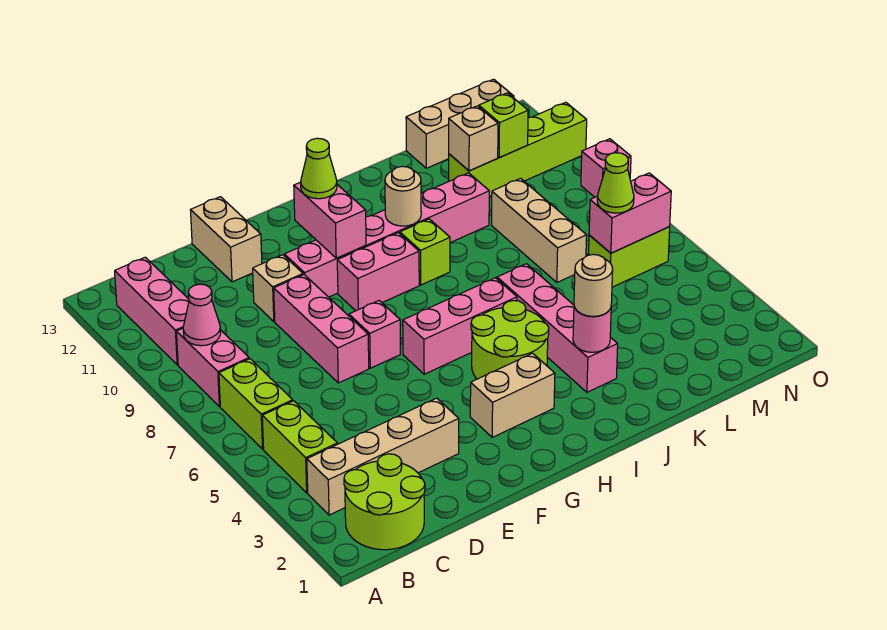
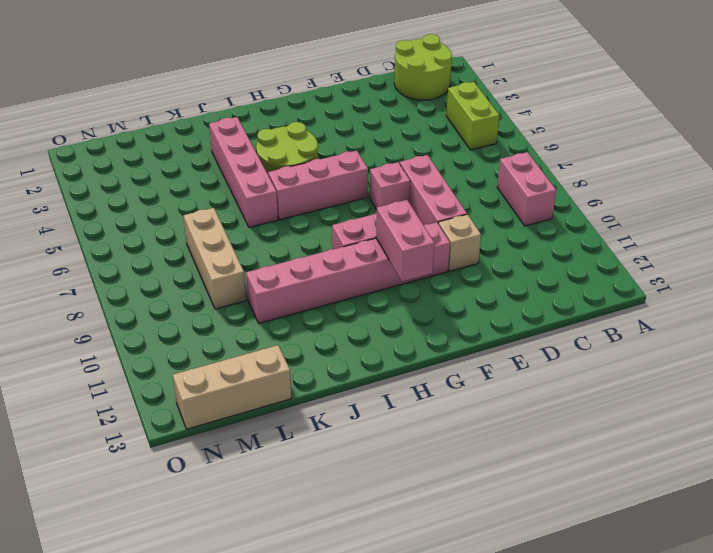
none -> tan 1x4 brick [307,398,459,515]
none -> lime 1x2 brick [219,359,293,449]
none -> pink 1x3 brick [115,257,189,365]
none -> tan 1x2 brick [191,197,262,282]

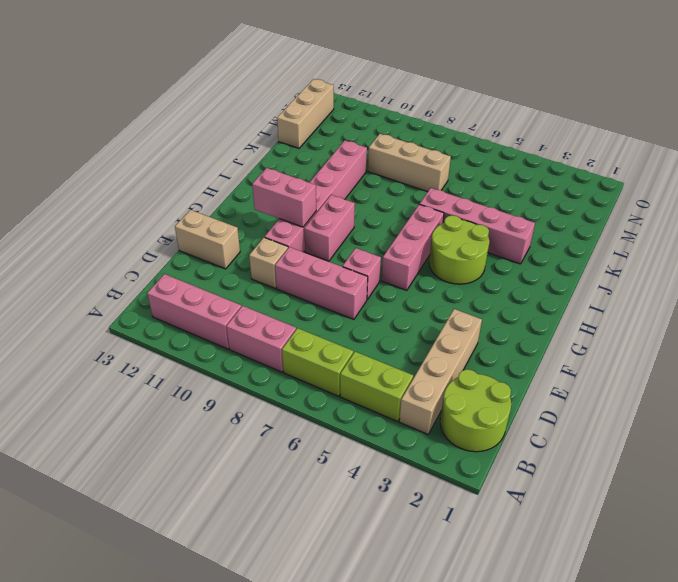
none -> tan 1x2 brick [470,353,555,437]
none -> lime 1x1 brick [400,219,450,285]
none -> lime 1x4 brick [449,102,587,197]
none -> lime 1x2 brick [589,227,670,287]

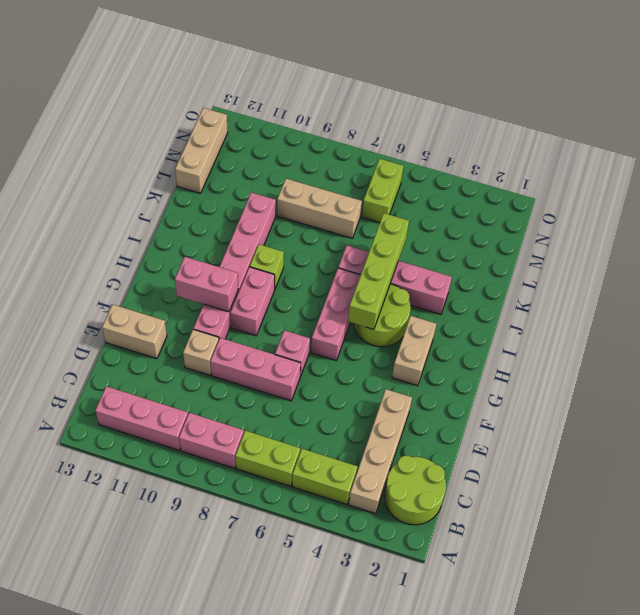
lime 1x4 brick [348,213,409,329] -> lime 1x4 brick moved to [449,102,587,197]
none -> pink 1x1 brick [581,139,631,197]
none -> pink 1x1 cone [183,284,221,346]
none -> tan 1x1 round brick [385,166,421,226]
none -> pink 1x1 round brick [573,307,611,352]

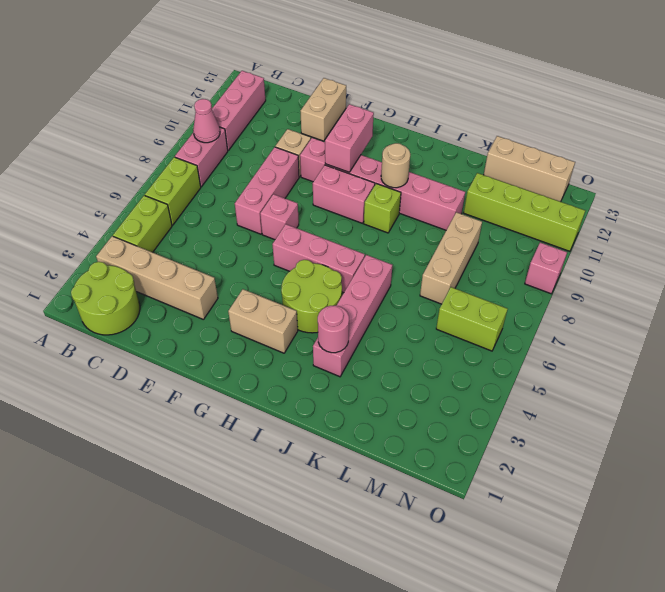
none -> tan 1x1 brick [449,106,498,171]
none -> pink 1x2 brick [589,173,671,253]
none -> lime 1x1 brick [479,93,528,158]
none -> lime 1x1 cone [301,138,337,199]

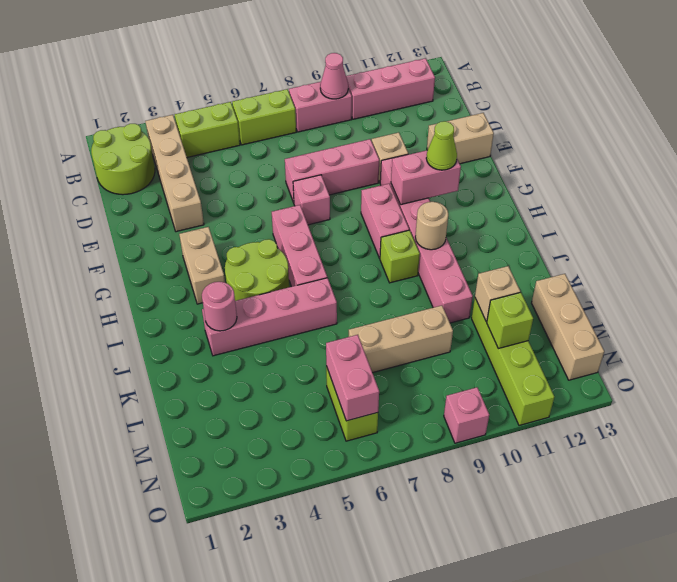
none -> tan 1x1 round brick [574,254,613,317]
none -> lime 1x1 cone [597,153,634,213]

